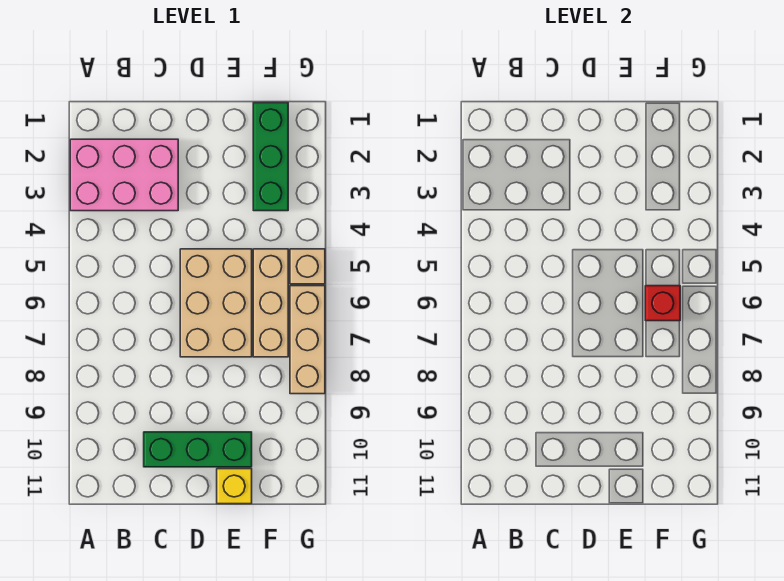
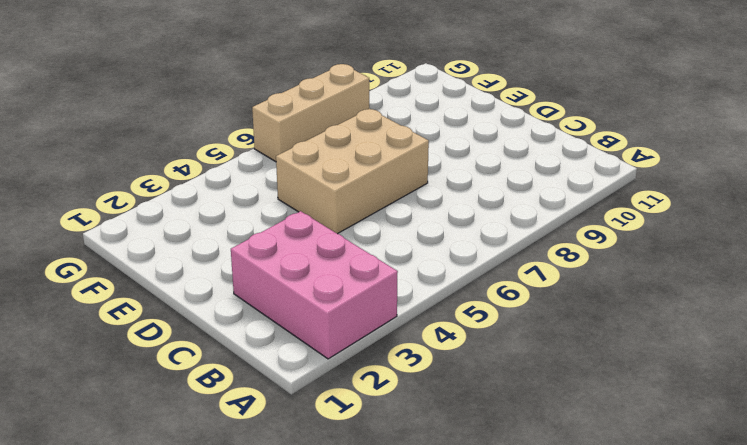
none -> green 1x3 brick [144,432,252,467]
none -> yellow 1x1 brick [217,469,252,504]

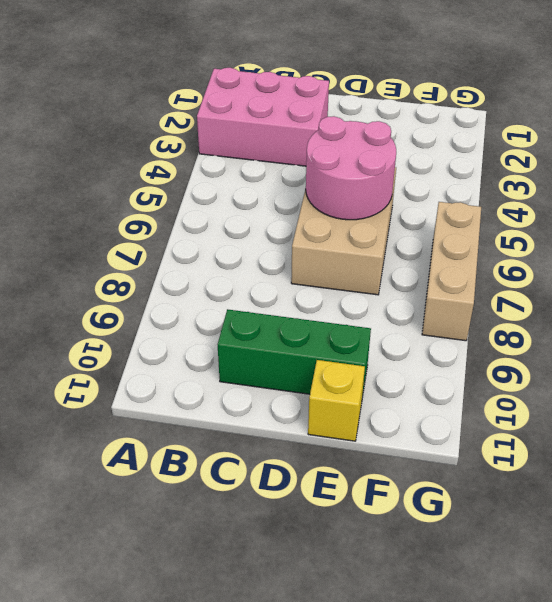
pink 2x2 round brick [306,116,396,220] -> none
none -> green 1x3 brick [253,103,288,211]
none -> tan 1x3 brick [253,249,288,357]

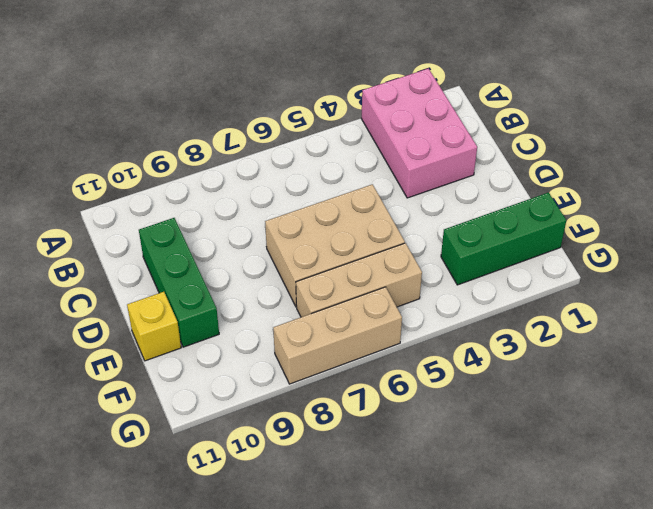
none -> tan 1x1 brick [290,249,325,284]
none -> red 1x1 brick [645,286,680,321]

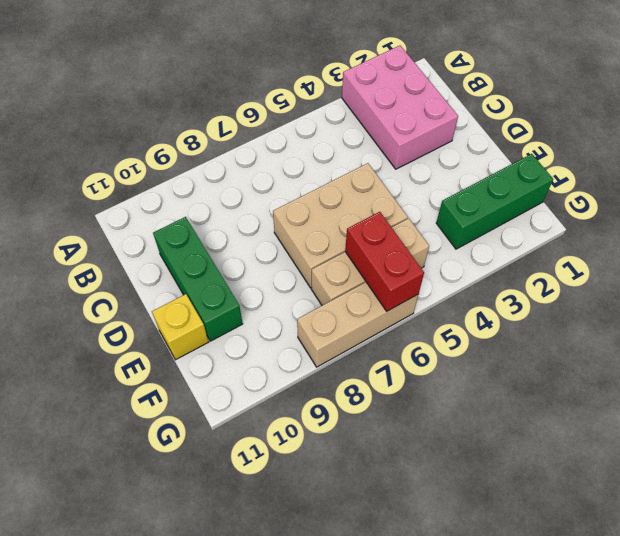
red 1x2 brick [345,212,424,311] -> red 1x1 brick [645,286,680,321]
none -> tan 1x1 brick [290,249,325,284]

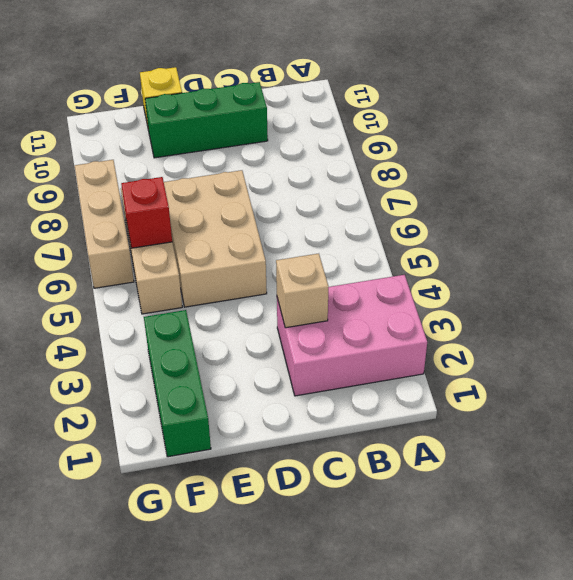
tan 1x1 brick [276,254,329,328] -> tan 1x1 brick moved to [290,249,325,284]

